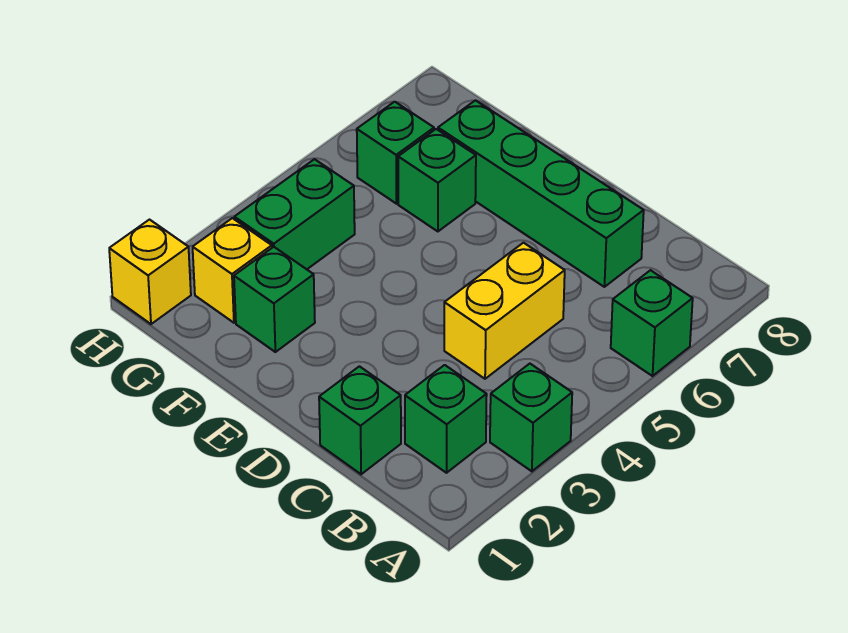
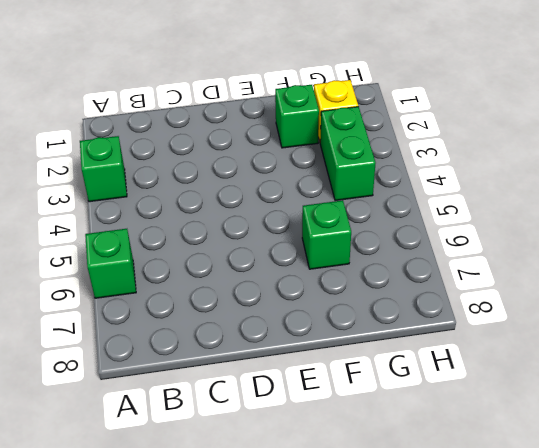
none -> green 1x1 brick [405,365,487,473]
none -> green 1x1 brick [319,366,401,474]
none -> yellow 1x2 brick [444,243,565,379]

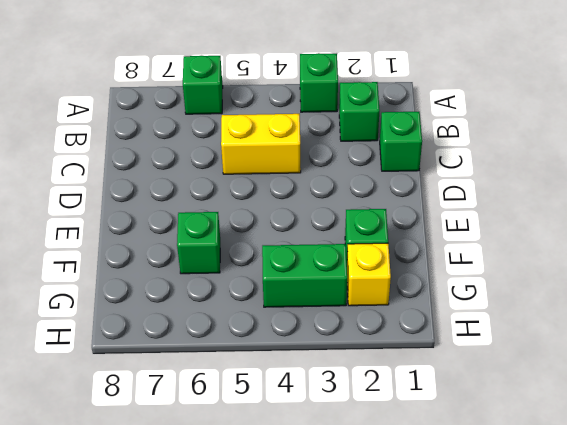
none -> green 1x4 brick [438,100,644,287]
none -> green 1x1 brick [357,102,434,204]
none -> yellow 1x1 brick [109,220,191,324]

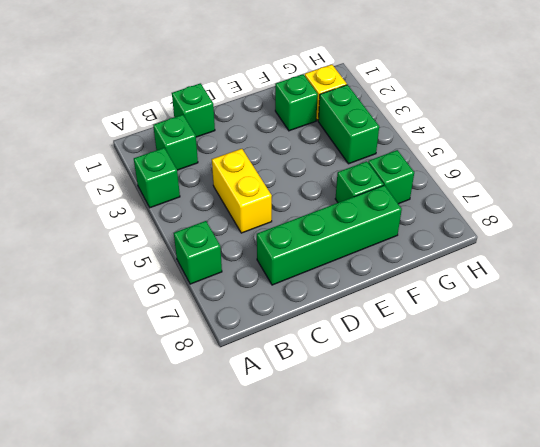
none -> yellow 1x1 brick [109,220,191,324]

